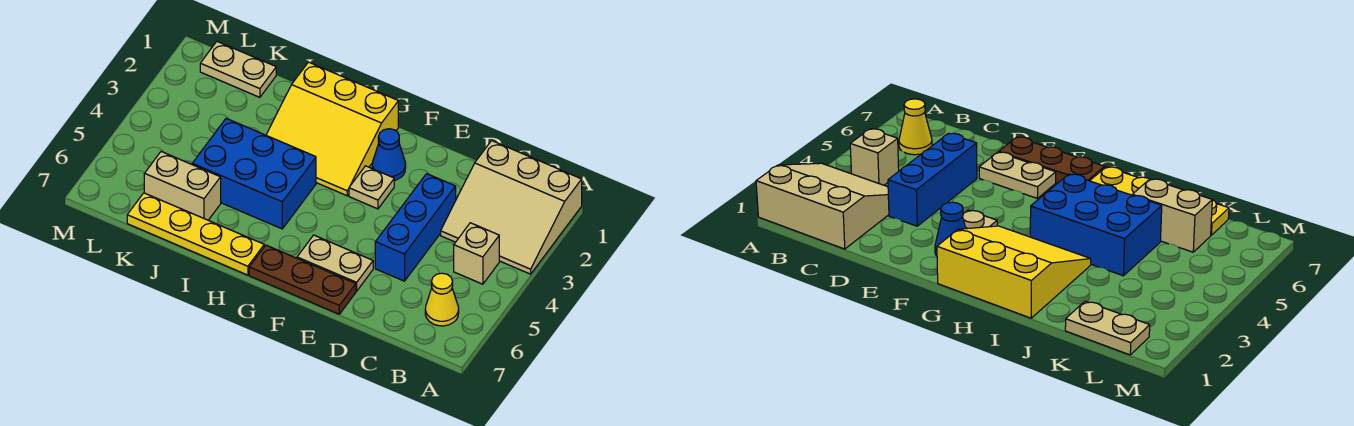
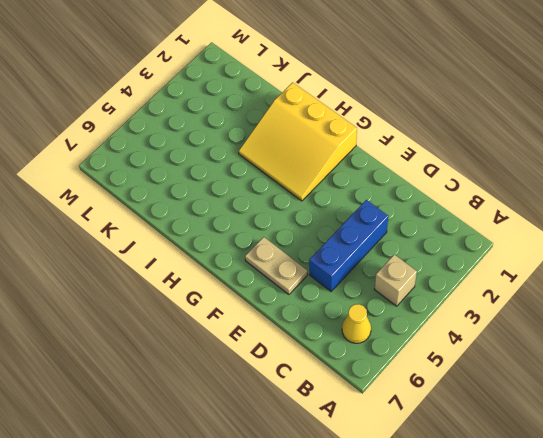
none -> tan 3x3 slope [441,141,582,274]
none -> brown 1x3 plate [249,245,356,314]
none -> blue 1x1 cone [372,129,406,181]

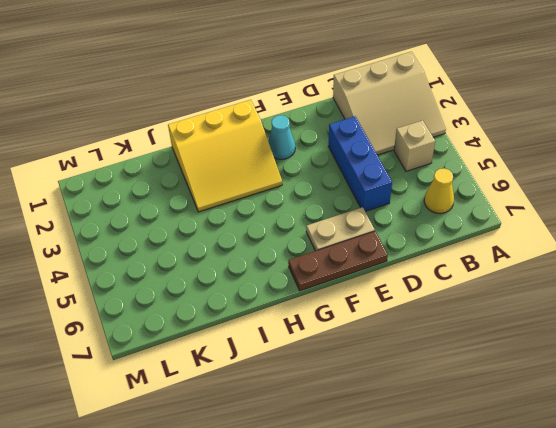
cyan 1x1 cone [268,115,295,159] -> blue 1x1 cone [372,129,406,181]
none -> tan 1x1 plate [349,166,394,209]
none -> blue 2x3 brick [192,118,316,229]
none -> yellow 1x4 plate [127,193,264,275]

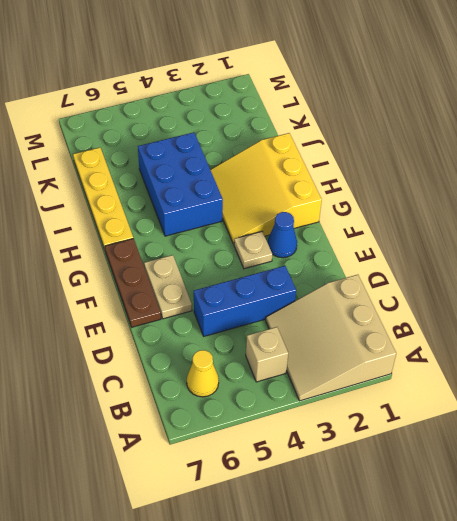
none -> tan 1x2 brick [144,152,221,220]
none -> tan 1x2 plate [200,42,276,97]

